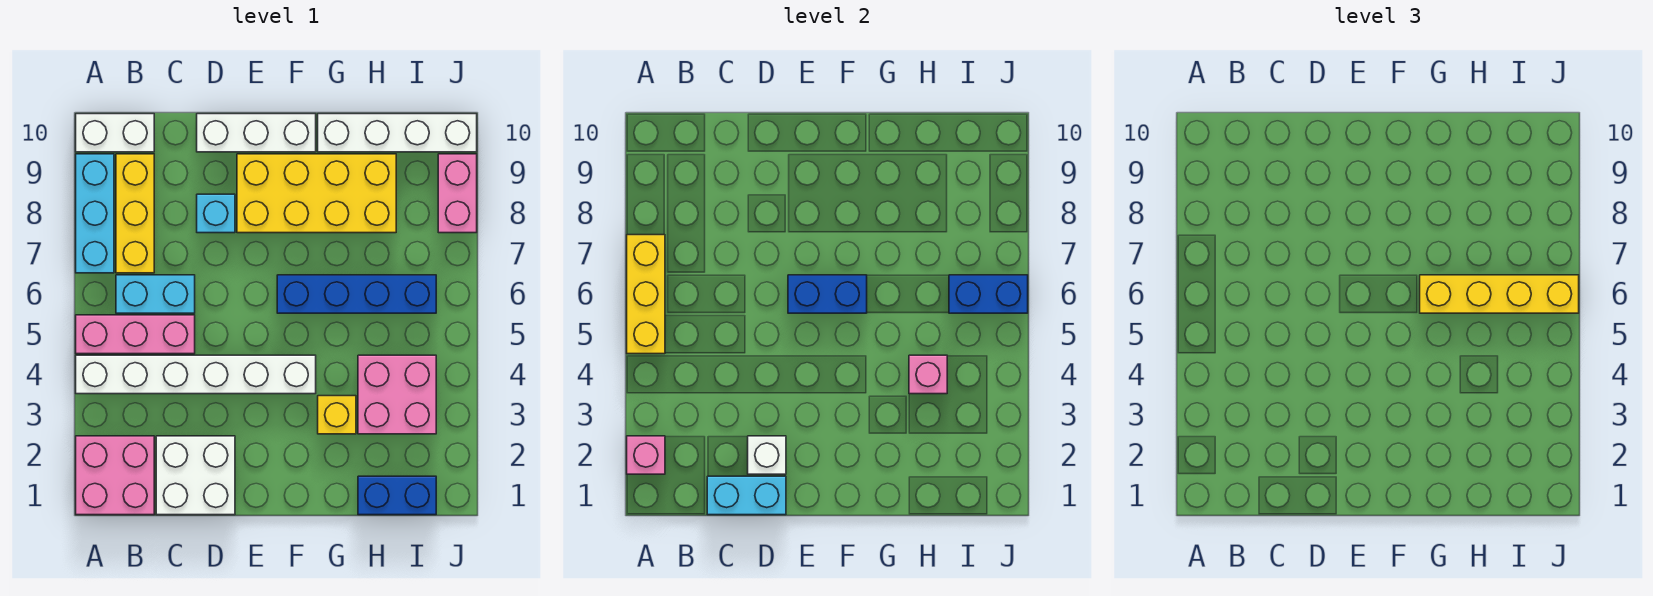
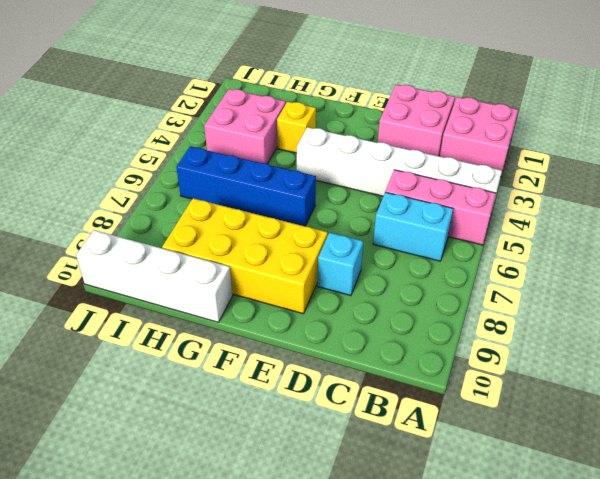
pink 2x2 brick [378,85,455,156] -> white 2x2 brick [156,436,235,515]
none -> cyan 1x3 brick [76,154,114,273]
none -> white 1x2 brick [76,114,154,152]
none -> yellow 1x3 brick [116,154,154,273]

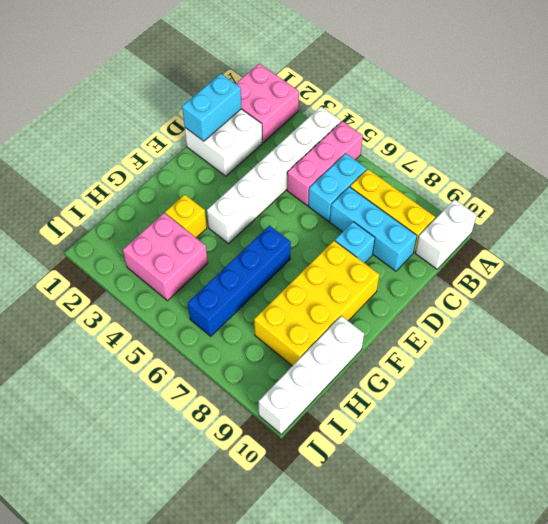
cyan 1x3 brick [330,187,417,271] -> cyan 1x3 brick moved to [76,154,114,273]
none -> white 1x3 brick [197,114,316,152]
none -> blue 1x2 brick [358,476,436,515]
none -> pink 1x2 brick [438,154,477,233]

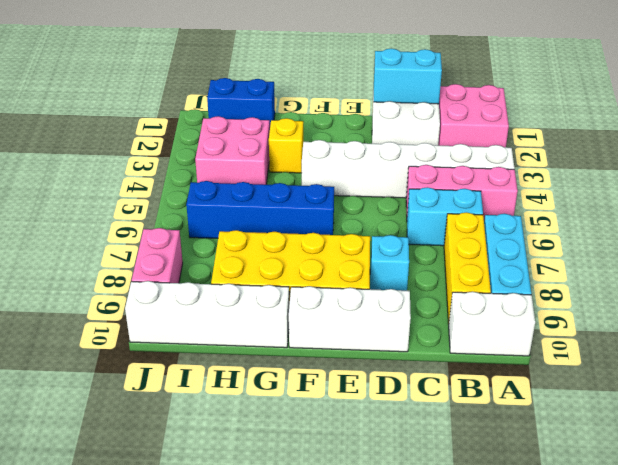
none -> pink 1x1 brick [627,436,665,474]
none -> yellow 1x3 brick [627,235,665,354]
none -> white 1x1 brick [748,436,786,474]

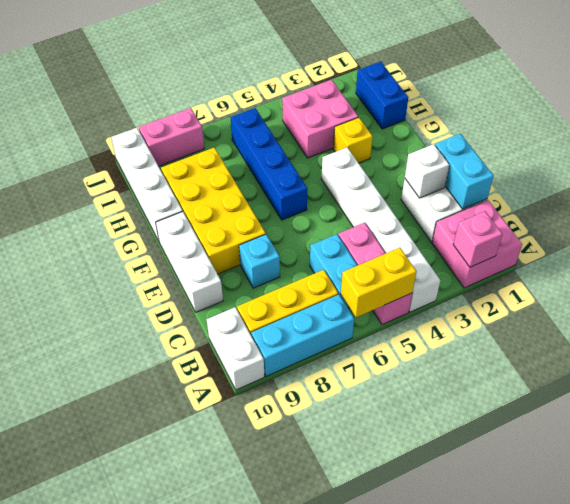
yellow 1x2 brick [341,248,417,317] -> yellow 1x3 brick [627,235,665,354]
none -> blue 1x2 brick [788,275,867,313]
none -> pink 1x1 brick [909,355,947,394]
none -> blue 1x2 brick [949,275,1028,313]

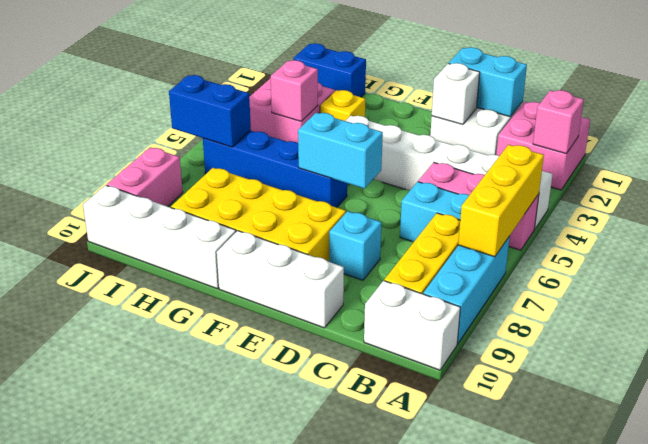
cyan 1x2 brick [298,113,383,189] -> blue 1x2 brick [788,275,867,313]
none -> yellow 1x4 brick [1420,275,1579,313]

